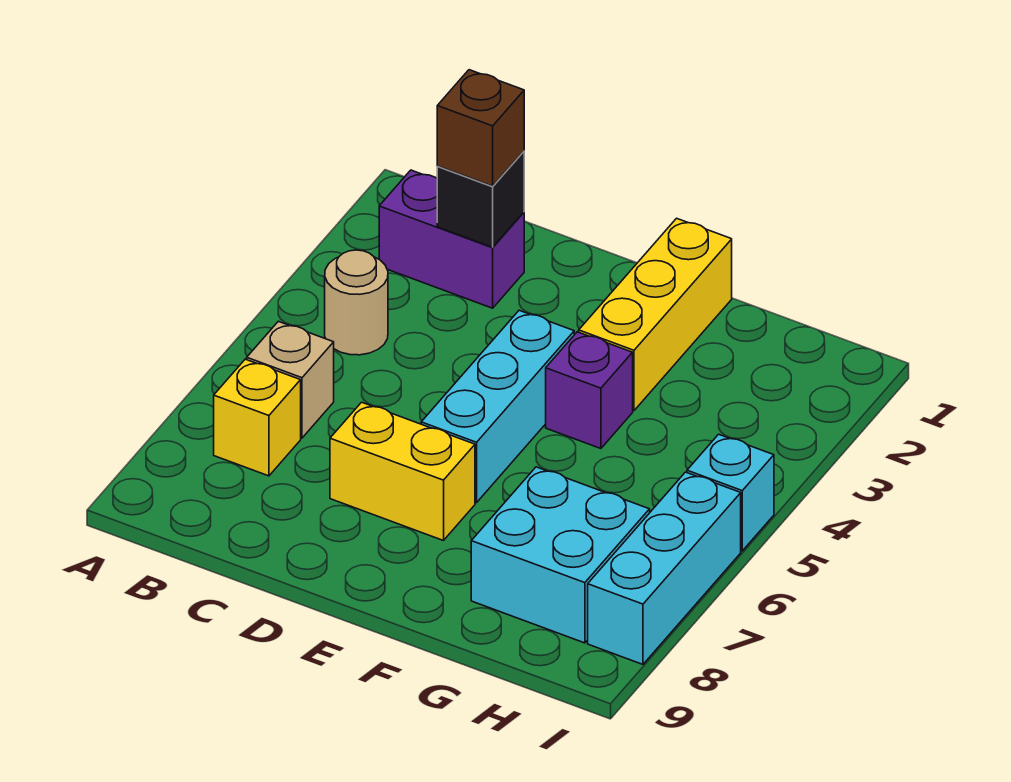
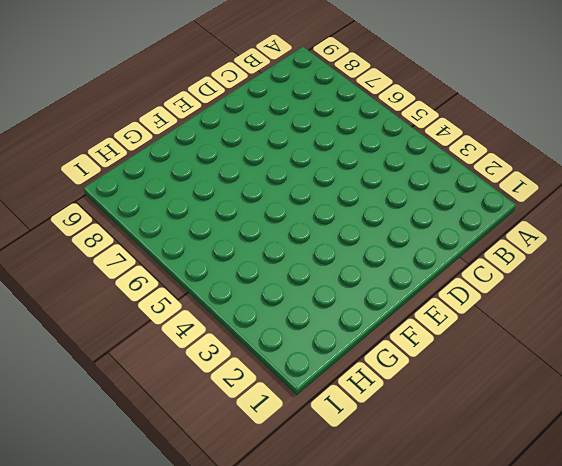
none -> purple 1x2 brick [379,170,524,308]
none -> tan 1x1 round brick [325,250,388,355]
none -> tan 1x1 brick [247,321,334,438]

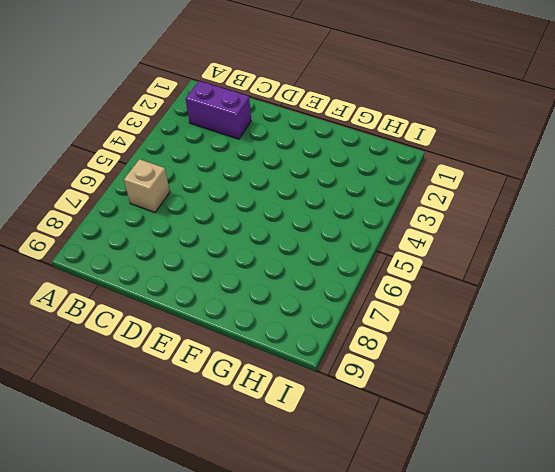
none -> tan 1x1 round brick [325,250,388,355]
none -> yellow 1x1 brick [214,359,301,476]
none -> yellow 1x2 brick [330,402,475,541]

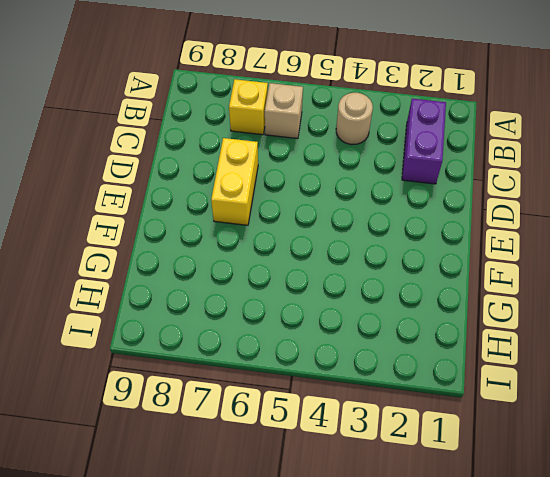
none -> cyan 1x3 brick [421,310,574,503]
none -> yellow 1x3 brick [579,218,732,411]
none -> purple 1x1 brick [546,332,633,449]

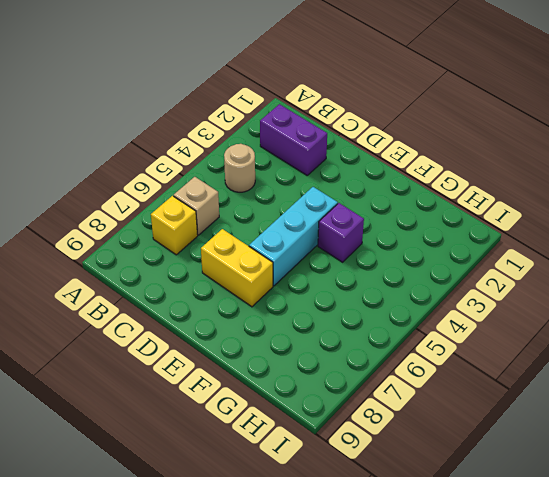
none -> yellow 1x3 brick [579,218,732,411]
none -> cyan 2x2 brick [471,467,650,643]
none -> cyan 1x1 brick [687,434,774,551]

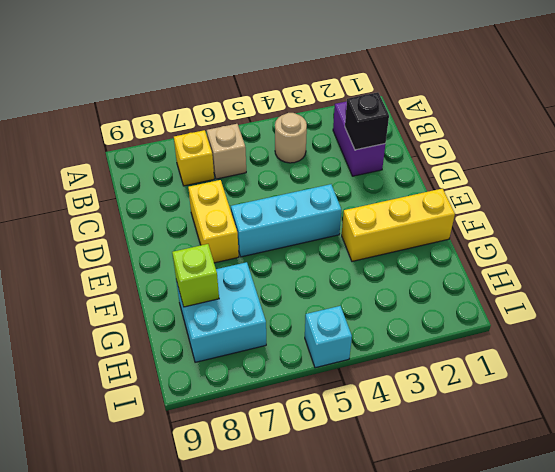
lime 1x1 brick [172,244,219,307] -> none
none -> purple 1x1 brick [546,332,633,449]
none -> cyan 1x3 brick [588,472,741,664]
none -> brown 1x1 brick [437,70,524,186]

